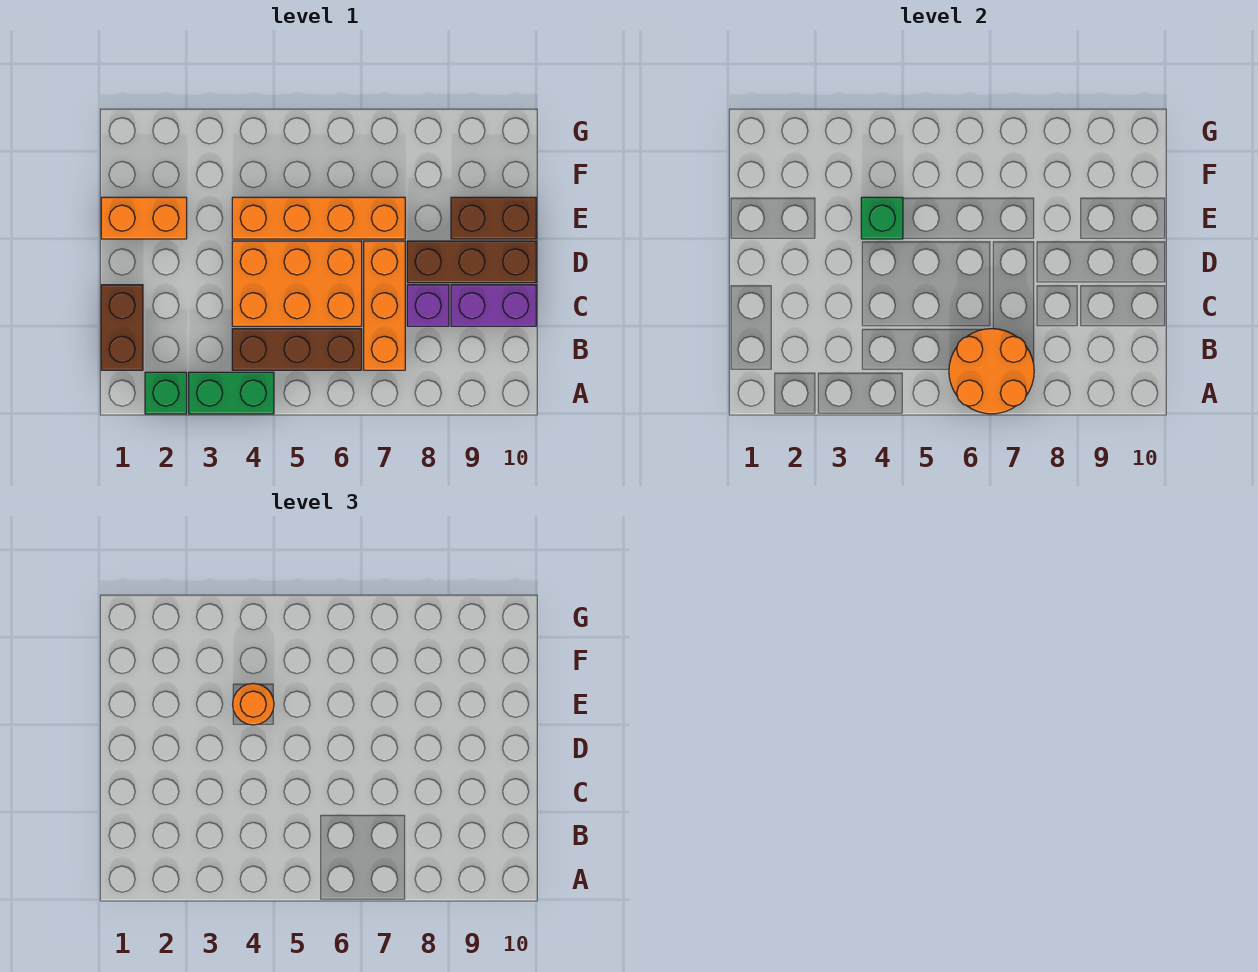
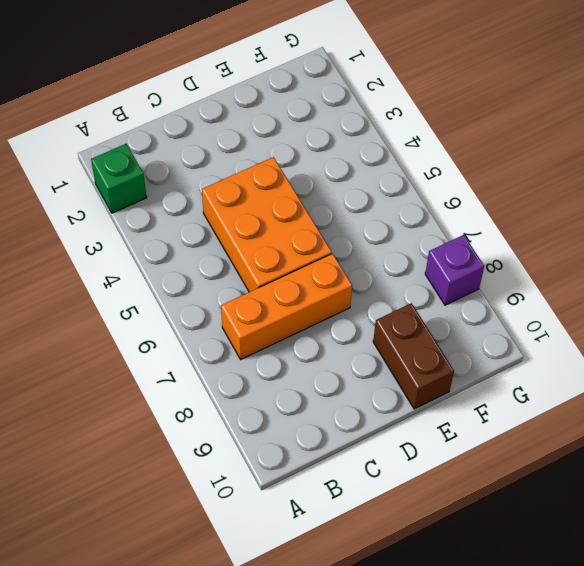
purple 1x1 brick [425,235,484,305] -> purple 1x1 brick moved to [407,285,449,326]
none -> green 1x2 brick [189,372,274,414]
none -> brown 1x2 brick [101,285,143,370]
none -> brown 1x3 brick [232,329,362,370]

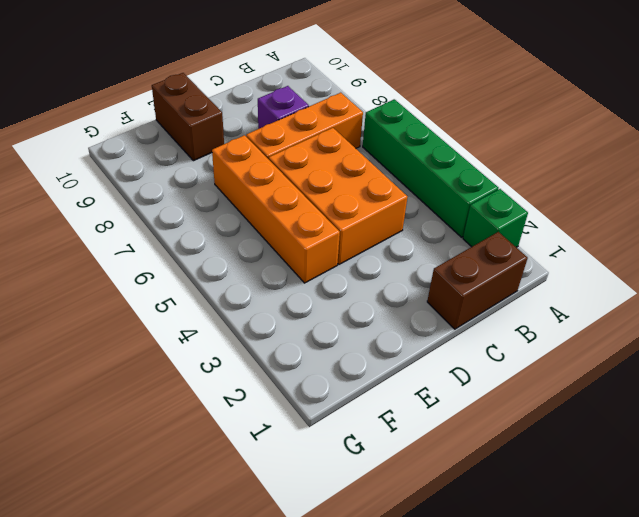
green 1x4 brick [363,99,499,237] -> green 1x2 brick [189,372,274,414]
none -> brown 1x3 brick [232,329,362,370]
none -> purple 1x2 brick [451,285,536,326]
none -> brown 1x3 brick [407,241,536,283]

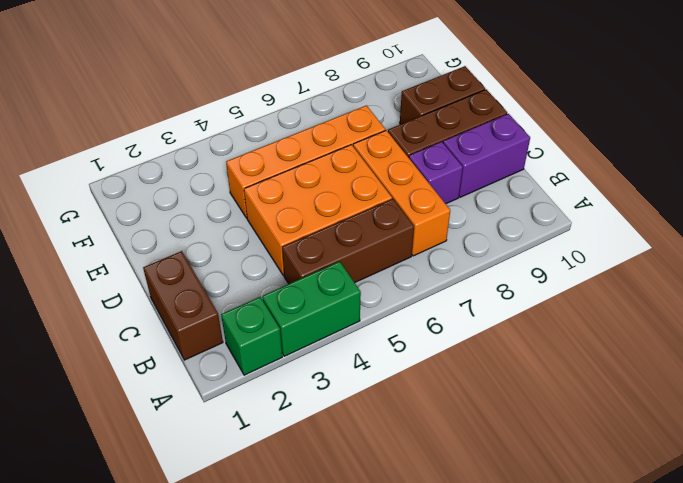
none -> orange 1x2 brick [101,197,187,239]
none -> orange 2x2 round brick [949,329,1034,414]
none -> green 1x1 brick [861,197,903,239]

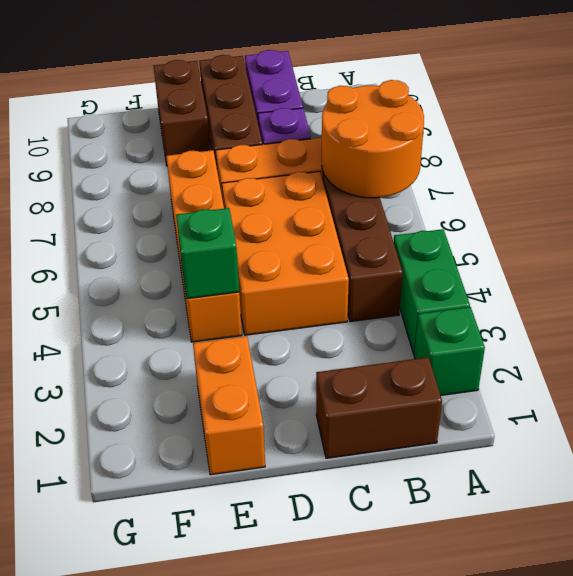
none -> orange 1x1 round brick [233,683,274,725]

